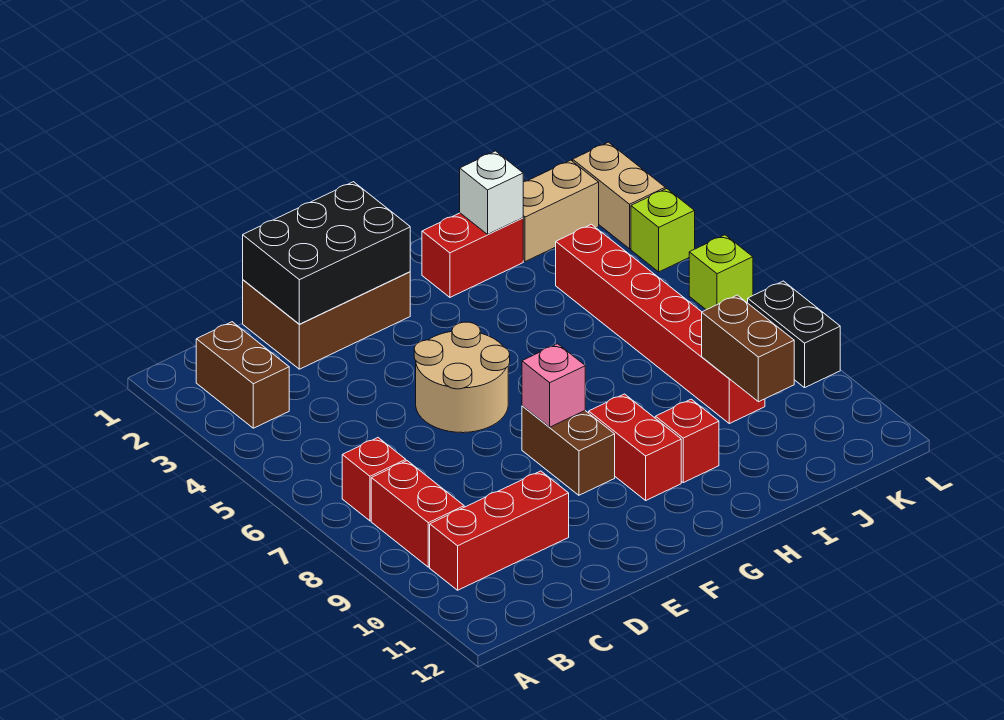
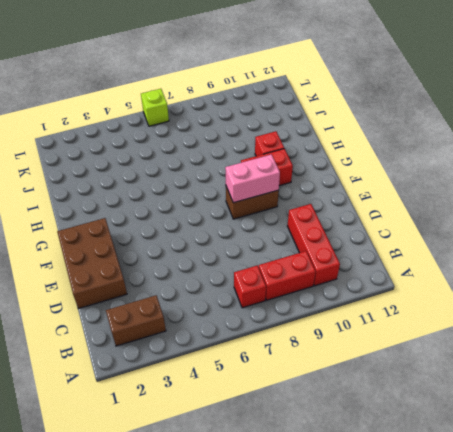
pink 1x2 brick [225,154,280,203] -> pink 1x1 brick [522,344,585,427]
none -> tan 2x2 round brick [414,322,510,433]
none -> red 1x2 brick [422,213,523,297]
none -> tan 1x2 brick [523,160,599,262]

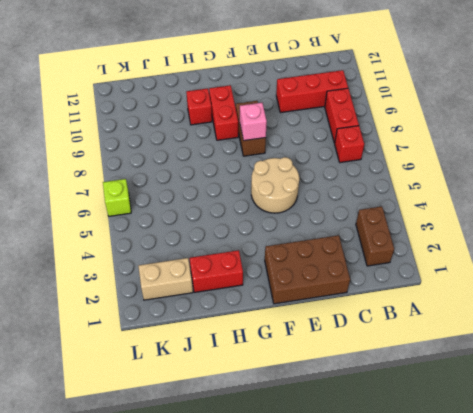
none -> red 1x6 brick [556,224,765,424]
none -> tan 1x2 brick [573,142,665,249]
none -> lime 1x1 brick [631,189,695,272]

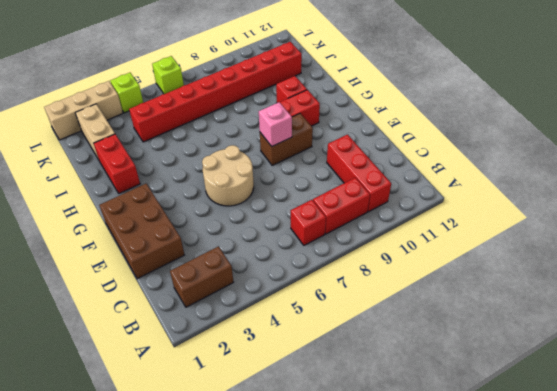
red 1x8 brick [129,42,302,142] -> red 1x6 brick [556,224,765,424]
tan 1x3 brick [44,81,123,140] -> tan 1x2 brick [573,142,665,249]
none -> black 1x2 brick [748,281,840,388]
none -> black 2x3 brick [243,182,410,324]
none -> white 1x1 brick [460,151,523,234]

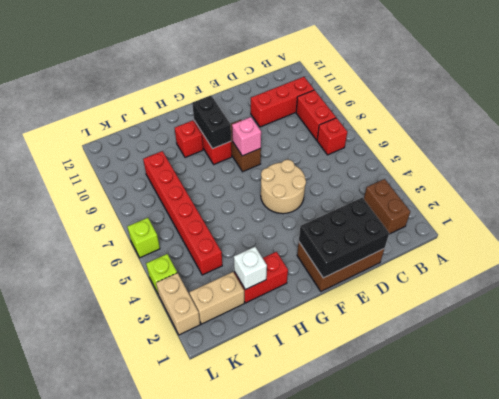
black 1x2 brick [192,95,231,149] -> black 1x2 brick moved to [748,281,840,388]
none -> brown 1x2 brick [702,295,794,402]

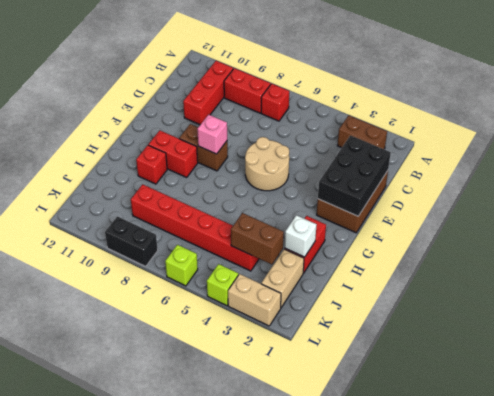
brown 1x2 brick [231,213,284,264] -> brown 1x2 brick moved to [702,295,794,402]

